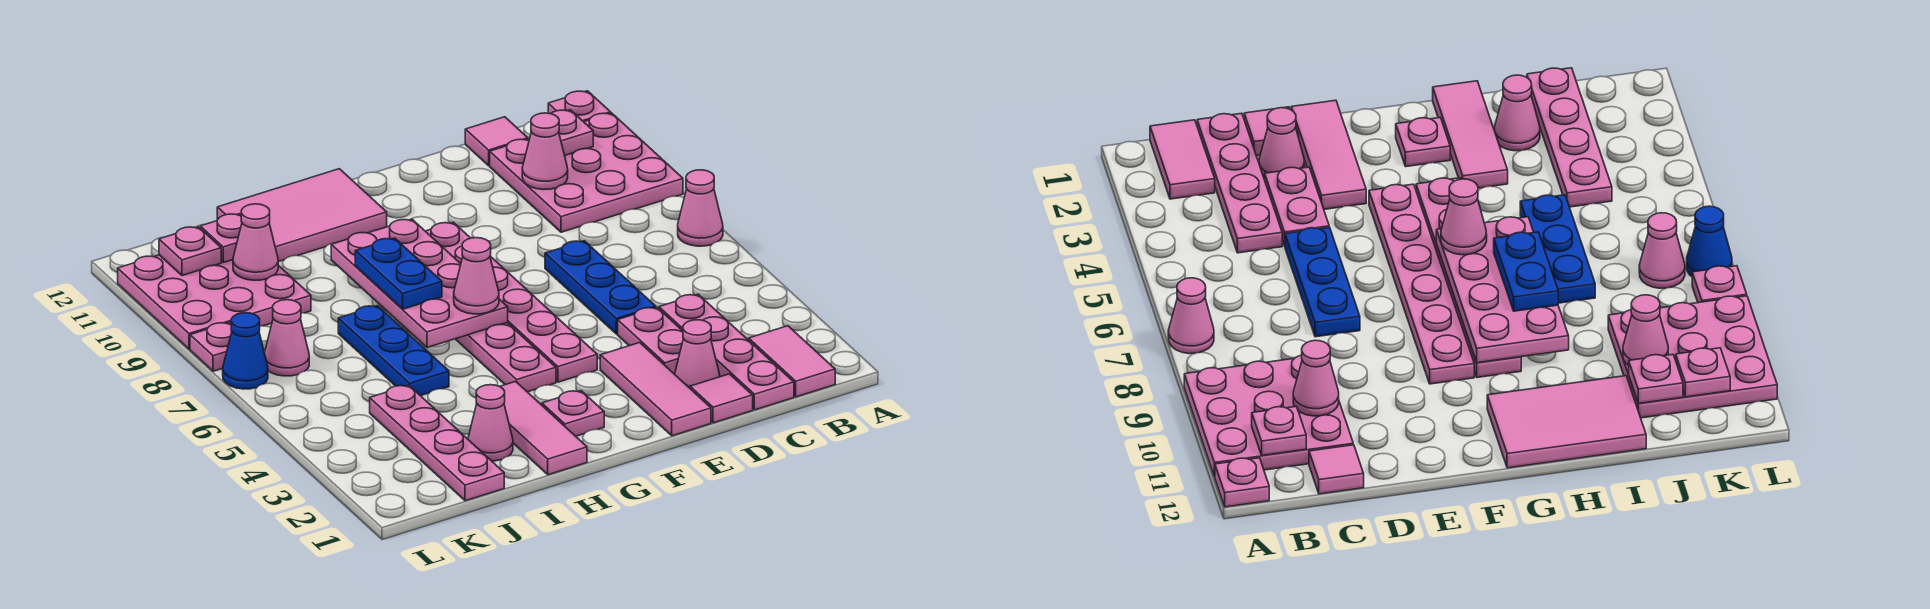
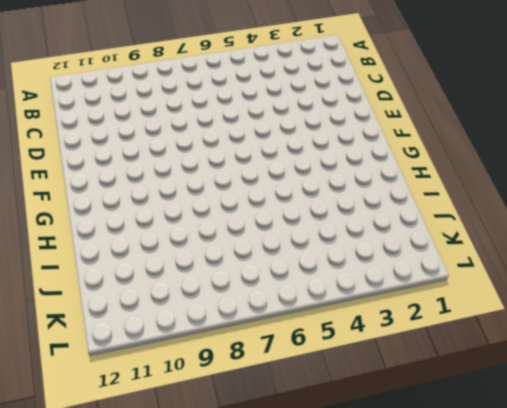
none -> pink 1x1 cone [678,170,723,246]
none -> pink 3x3 plate [490,113,683,232]
none -> pink 1x1 plate [548,91,611,122]
none -> pink 1x2 tile [749,326,835,397]

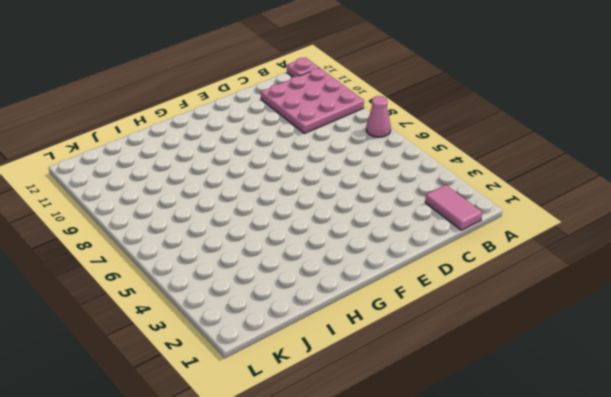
none -> pink 1x4 plate [659,294,794,410]
none -> pink 1x1 tile [465,117,528,166]
none -> pink 1x1 tile [690,374,753,423]
none -> pink 1x1 cone [675,320,720,388]

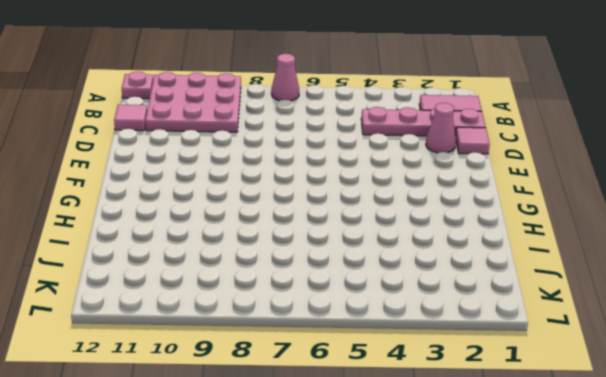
none -> pink 1x2 plate [618,307,683,374]
none -> blue 1x3 plate [545,241,656,334]
none -> pink 1x3 tile [600,343,711,436]
none -> pink 1x6 plate [426,222,597,382]

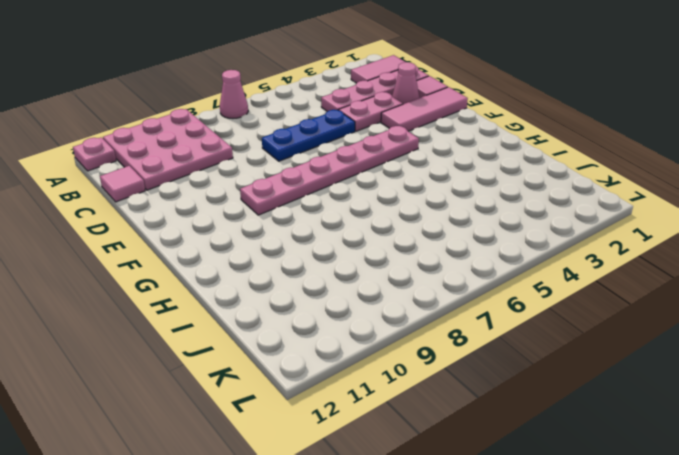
none -> pink 1x1 plate [542,391,604,436]
none -> pink 1x6 plate [456,323,556,392]
none -> pink 2x3 tile [217,169,387,262]
none -> pink 1x3 tile [476,381,587,475]

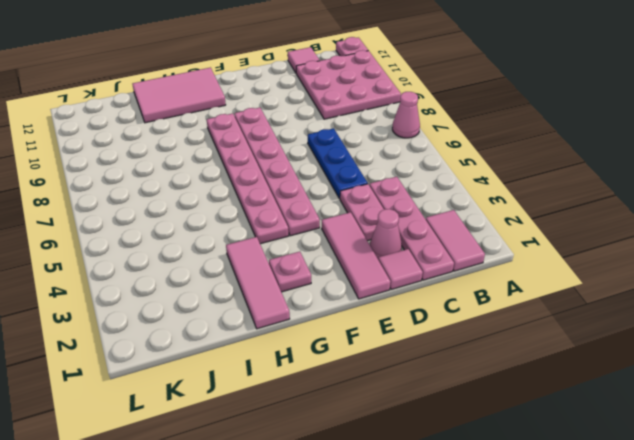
none -> pink 1x1 cone [468,385,513,461]
none -> blue 1x3 plate [338,306,449,396]
none -> pink 1x4 plate [370,385,504,501]
none -> pink 3x3 plate [118,255,311,349]

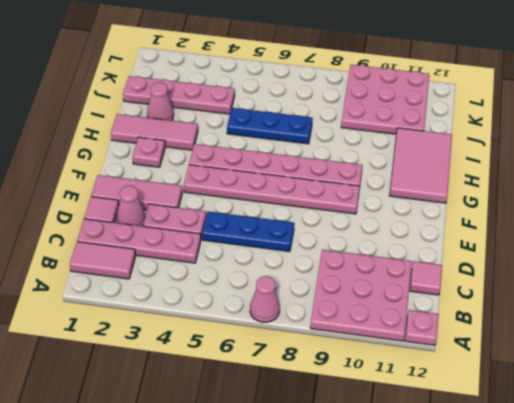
none -> pink 1x1 cone [265,300,309,376]
none -> blue 1x1 cone [223,313,268,389]
none -> pink 1x1 plate [190,322,232,371]
none -> pink 1x1 plate [551,110,593,155]

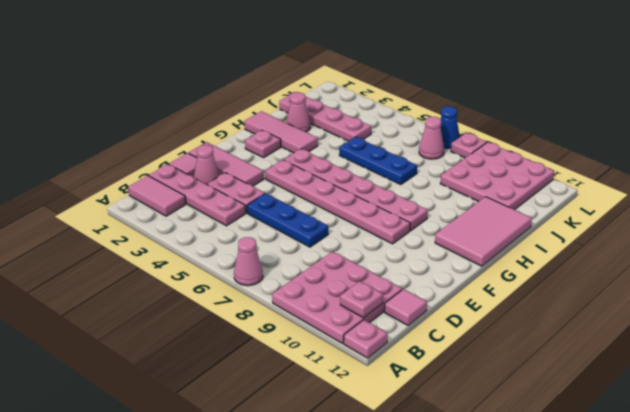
none -> pink 1x1 cone [522,113,568,190]
none -> pink 2x4 plate [331,219,508,348]
none -> pink 1x1 cone [233,204,278,280]
none -> pink 1x1 plate [200,214,242,263]

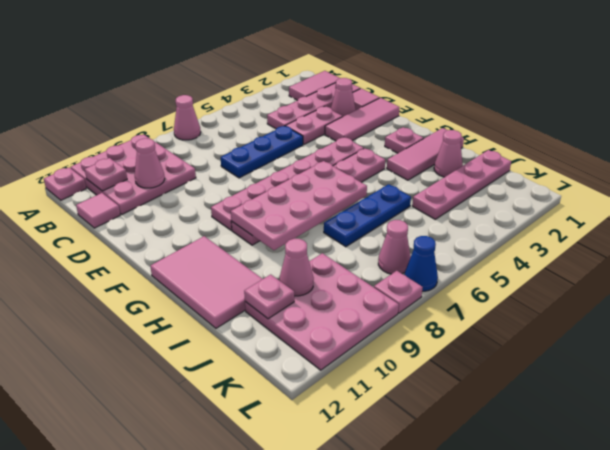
none -> pink 1x1 plate [159,227,221,276]
none -> pink 1x1 cone [454,238,499,314]
none -> blue 1x2 plate [355,238,442,309]

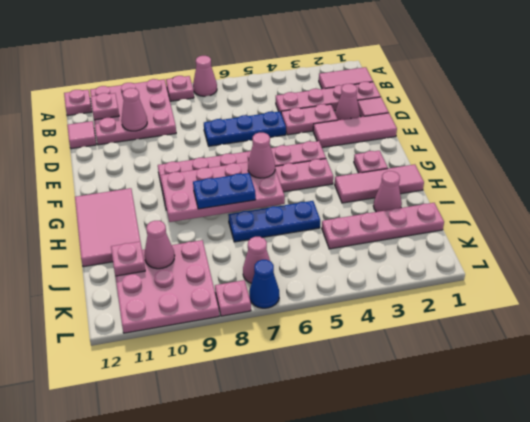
pink 1x1 plate [166,76,194,101] -> pink 1x1 plate moved to [159,227,221,276]

